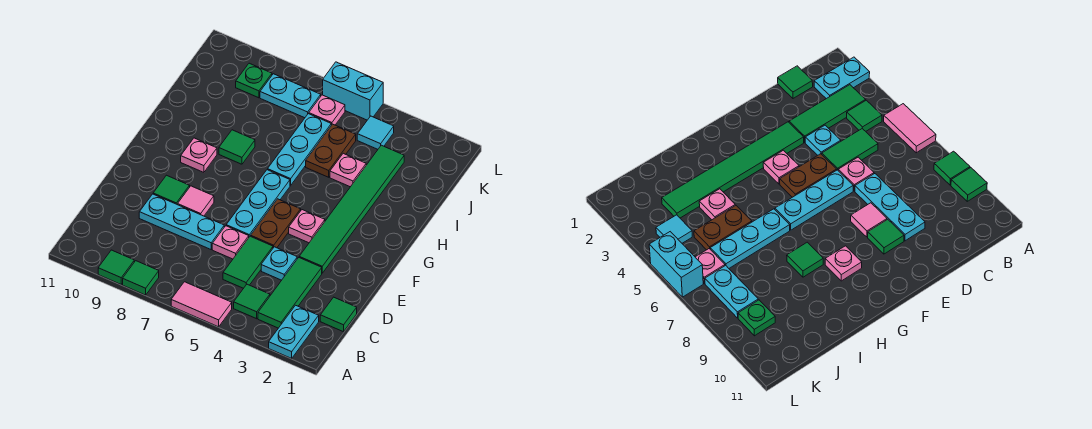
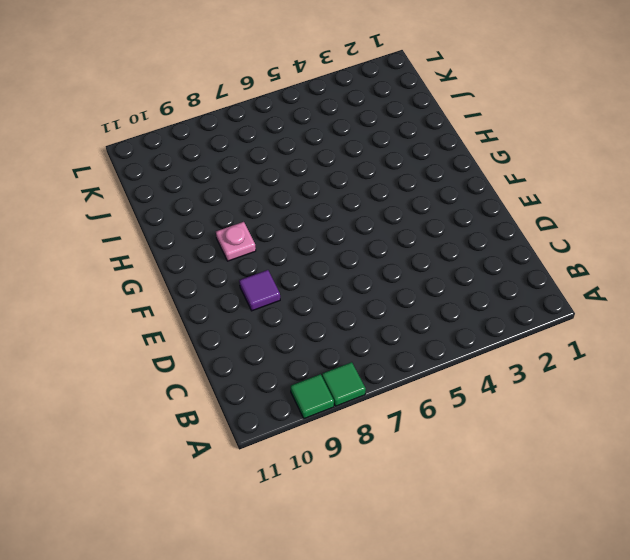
purple 1x1 tile [239,270,280,311] -> green 1x1 tile [153,175,190,205]
none -> cyan 1x2 plate [269,305,319,358]
none -> pink 1x2 tile [171,282,232,327]
none -> green 1x3 tile [258,258,322,328]

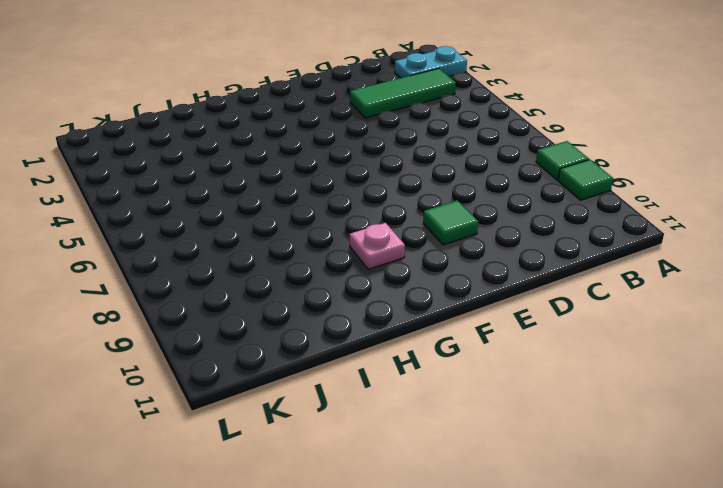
none -> pink 1x2 tile [171,282,232,327]
none -> green 1x1 tile [234,284,270,319]
none -> green 1x1 tile [320,297,357,332]

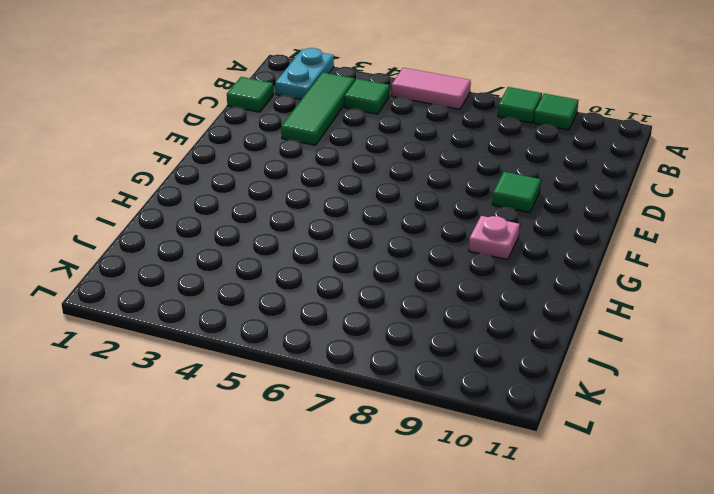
none -> green 1x2 tile [223,236,273,288]
none -> cyan 1x1 plate [261,247,297,280]
none -> pink 1x1 plate [212,226,249,259]

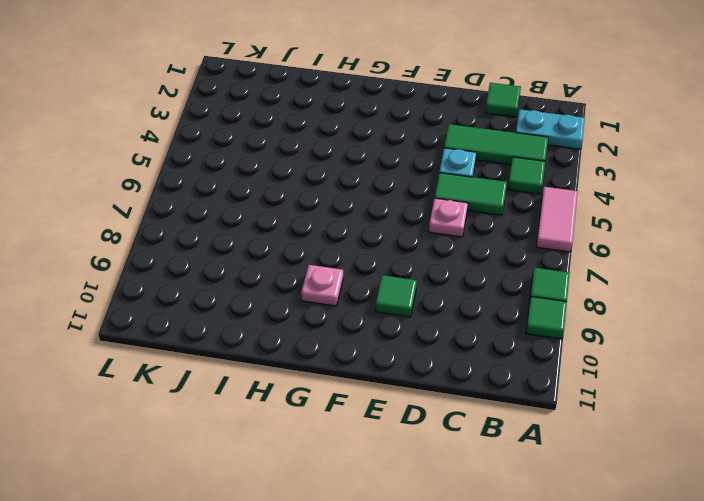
none -> cyan 1x3 plate [139,194,224,249]
none -> green 1x6 tile [299,145,404,273]
none -> brown 1x2 plate [251,199,301,248]

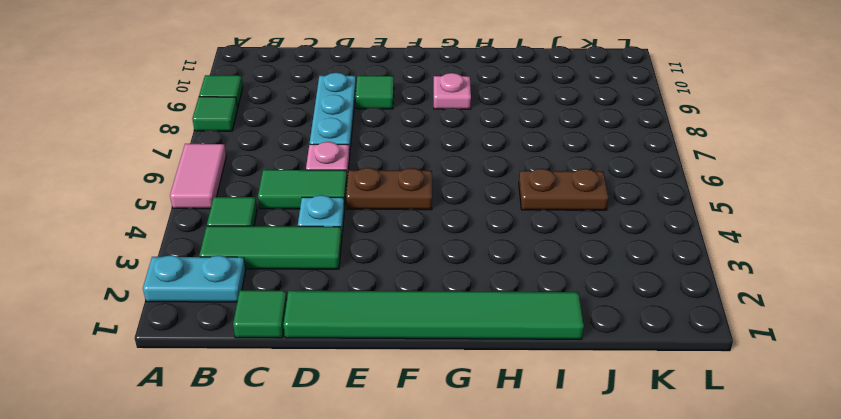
green 1x6 tile [283,291,584,339] -> green 1x6 tile moved to [299,145,404,273]
none -> cyan 1x3 plate [226,170,290,237]
none -> pink 1x1 tile [178,186,214,216]
none -> pink 1x1 plate [289,210,325,243]

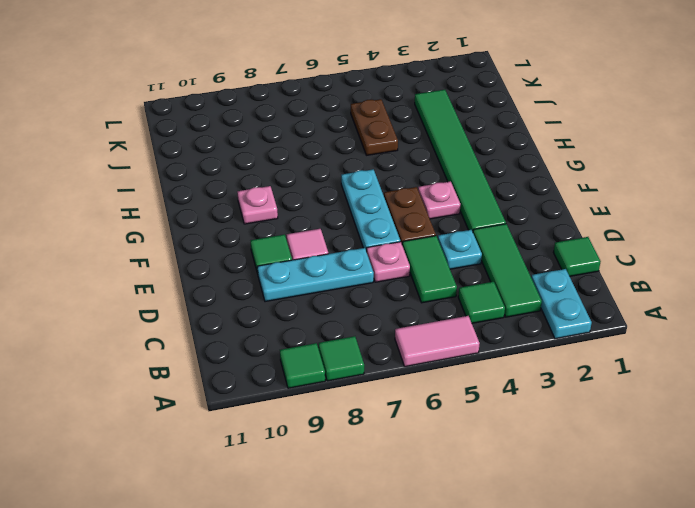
none -> cyan 1x3 plate [268,114,331,185]
none -> green 1x1 tile [219,130,255,164]
none -> pink 1x1 plate [330,153,366,187]

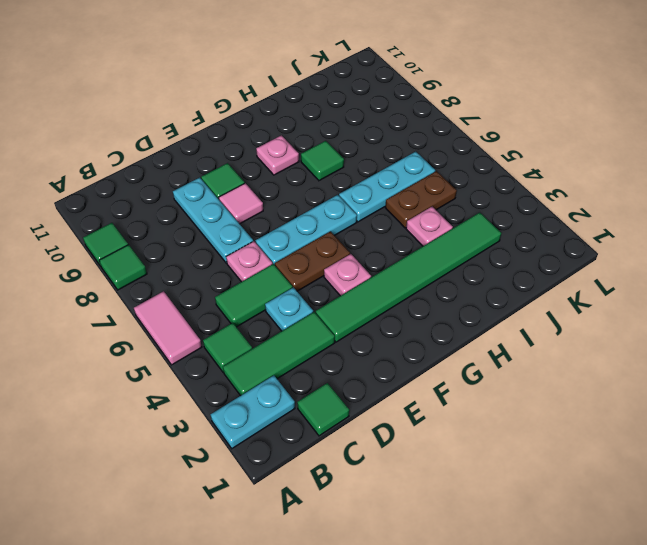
none -> cyan 1x1 tile [357,116,394,149]
none -> pink 1x1 plate [309,95,345,125]
none -> cyan 1x2 plate [260,74,321,118]

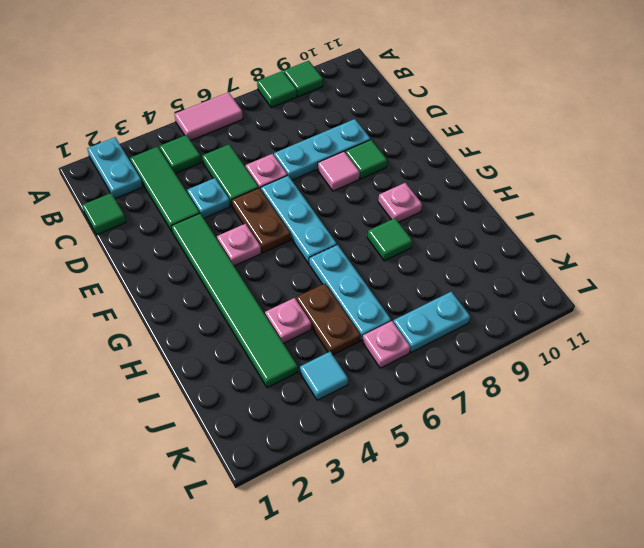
none -> green 1x1 plate [236,63,272,98]
none -> cyan 1x2 brick [323,62,383,120]

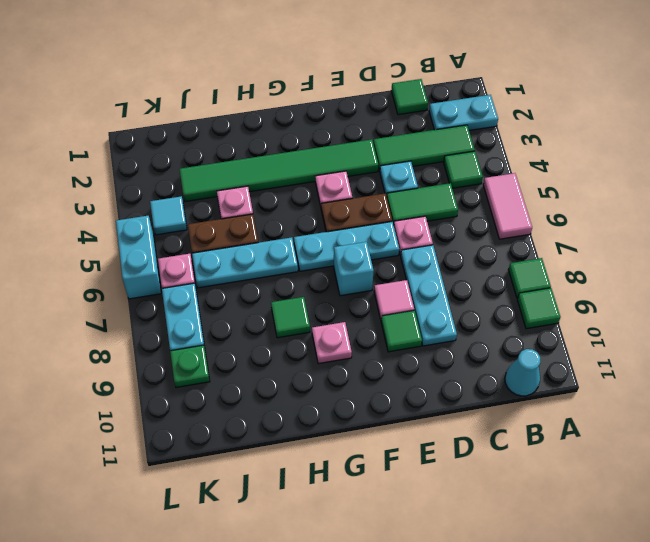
cyan 1x1 cone [505,349,540,396] -> none
cyan 1x1 brick [334,242,374,296] -> none

